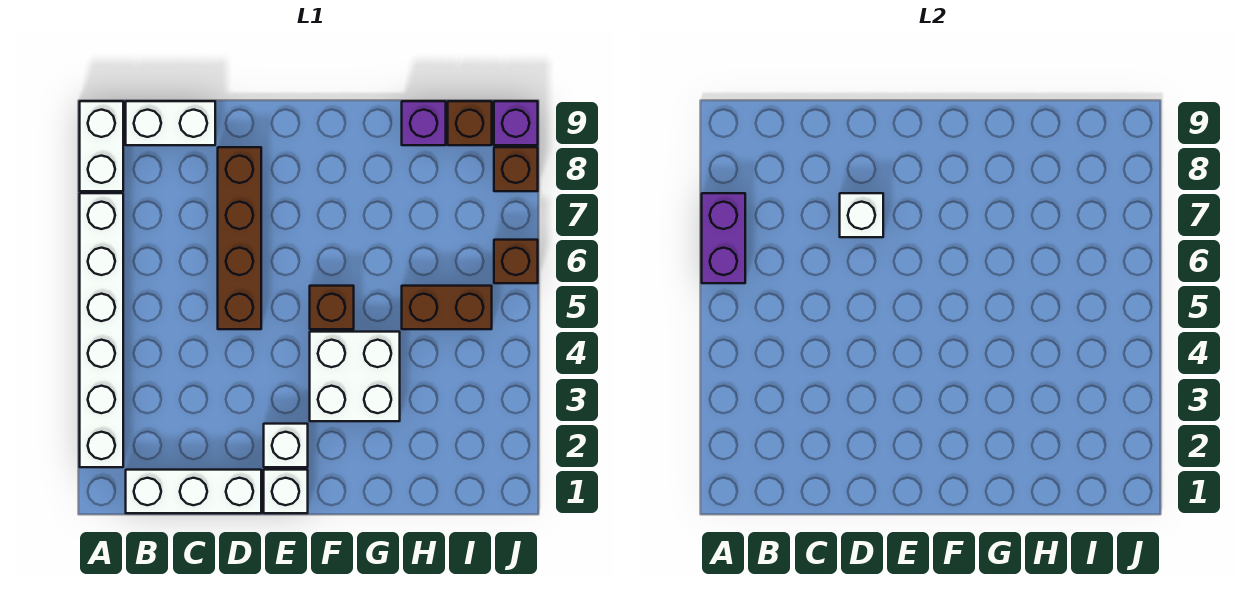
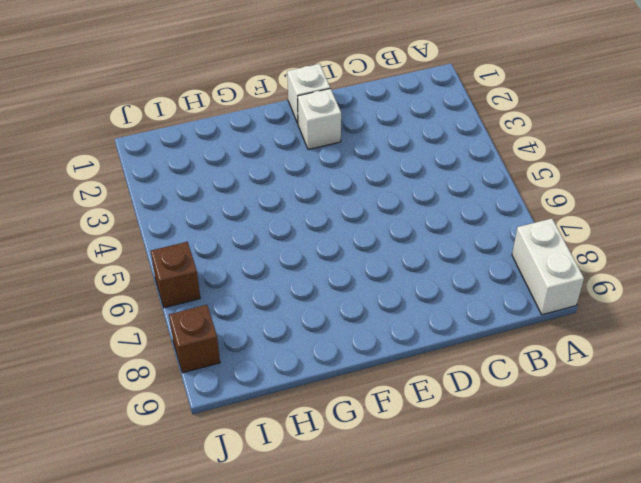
none -> white 1x6 brick [80,193,123,467]
none -> white 1x3 brick [126,470,261,513]
none -> white 1x2 brick [126,101,215,145]

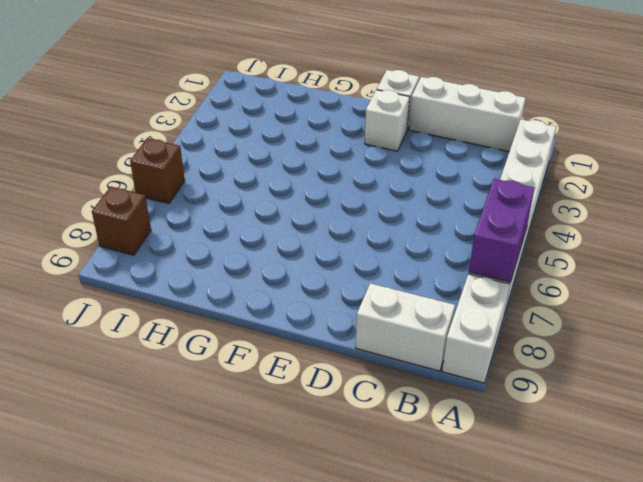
none -> brown 1x4 brick [218,147,261,329]
none -> white 2x2 brick [310,332,400,421]
none -> brown 1x1 brick [310,286,354,329]

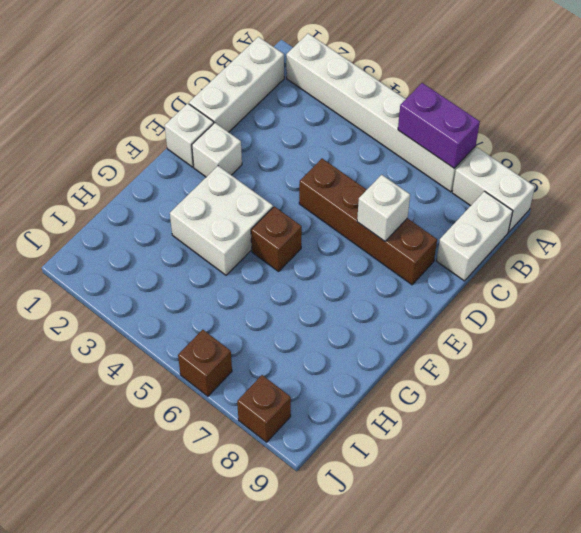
none -> brown 1x2 brick [402,286,492,329]
none -> purple 1x1 brick [402,101,446,145]
none -> brown 1x1 brick [448,101,492,145]

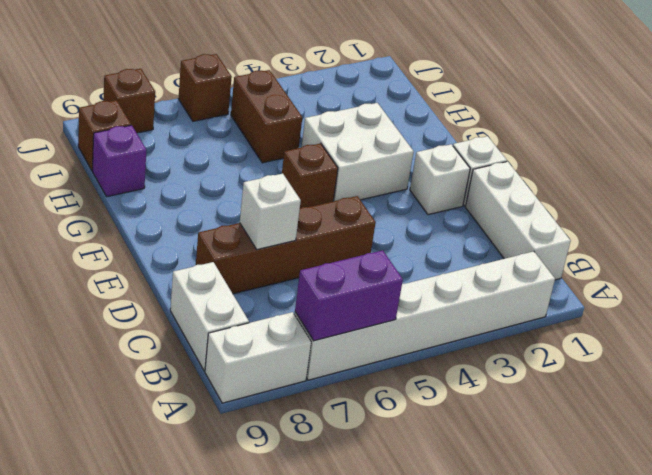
none -> purple 1x1 brick [494,101,538,145]

